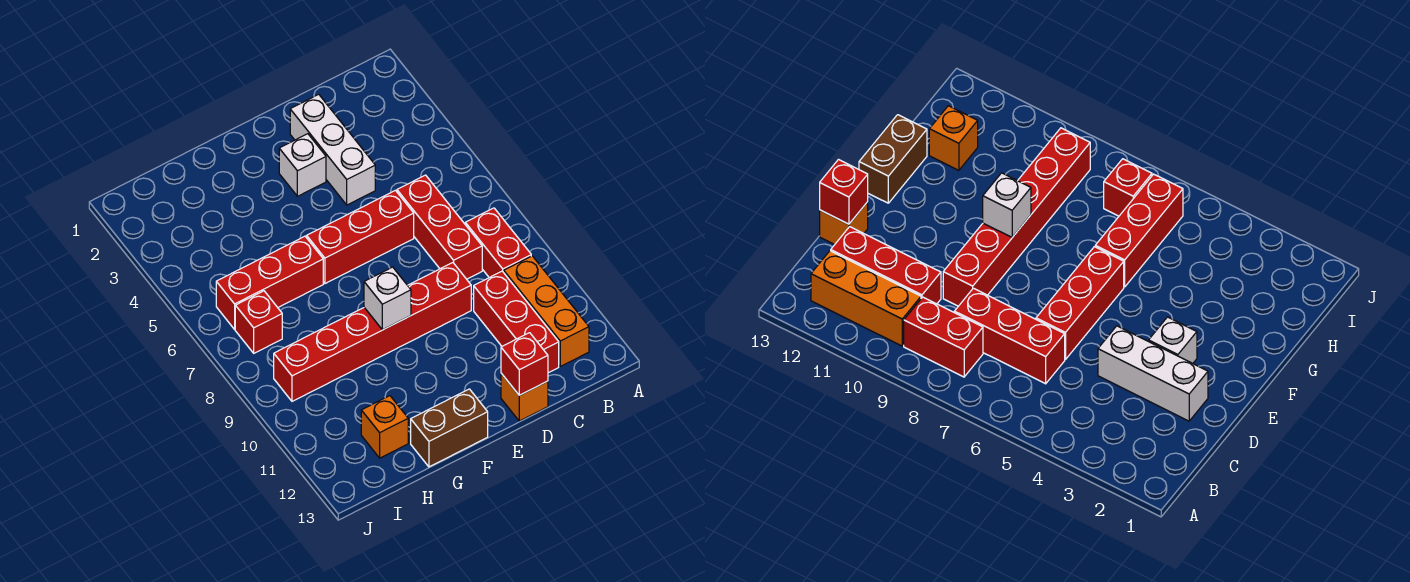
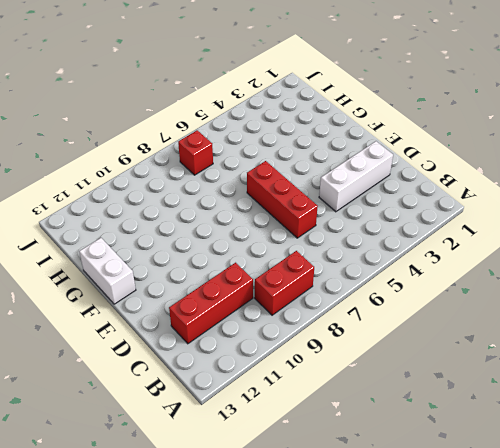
white 1x2 brick [79,238,136,304] -> brown 1x2 brick [411,389,488,467]
none -> orange 1x3 brick [504,256,589,366]
none -> red 1x3 brick [397,175,482,279]
none -> red 1x6 brick [274,263,471,401]

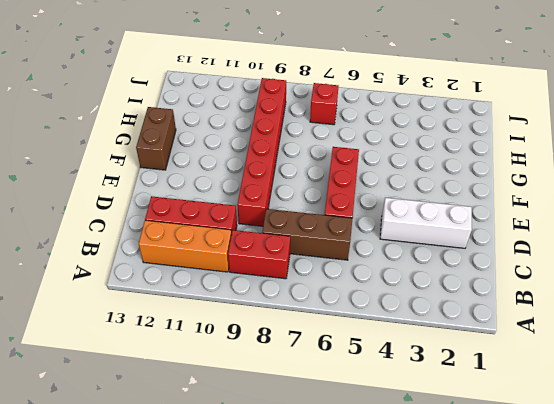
brown 1x3 brick [262,209,353,260] -> red 1x3 brick [397,175,482,279]
none -> orange 1x1 brick [501,373,548,421]
none -> white 1x1 brick [279,134,326,196]
none -> red 1x3 brick [216,236,323,329]

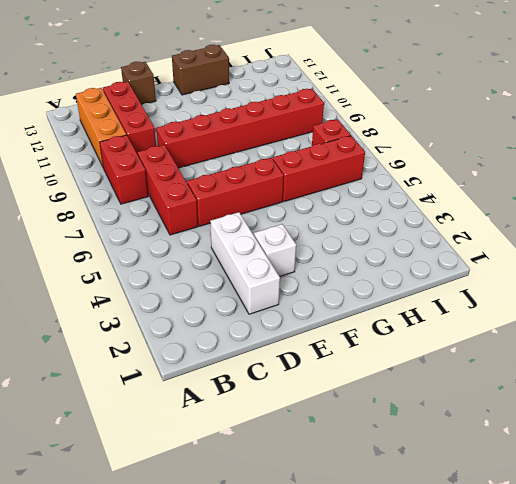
brown 1x1 brick [121,62,156,105] -> orange 1x1 brick [501,373,548,421]
none -> orange 1x1 brick [361,396,408,458]
none -> red 1x1 brick [501,333,548,395]
none -> white 1x1 brick [364,267,411,330]

